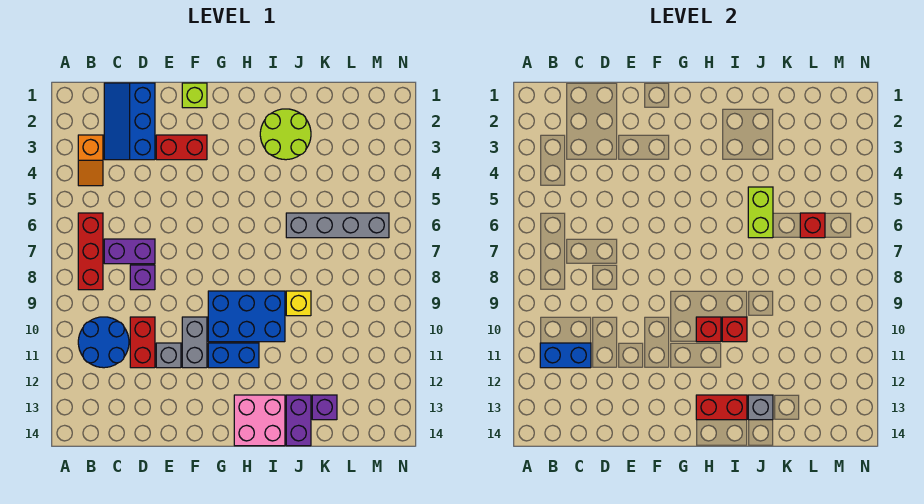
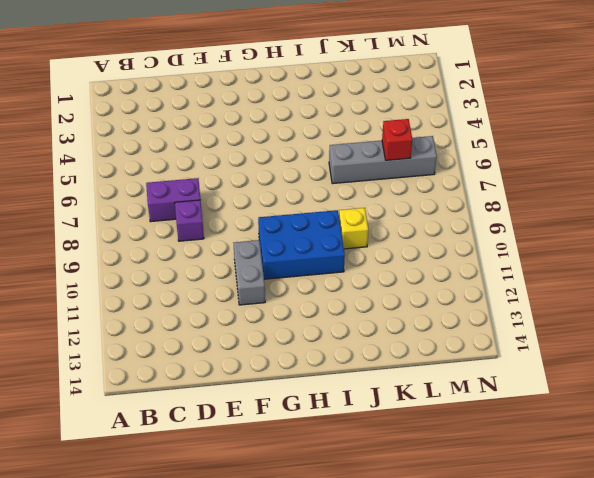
none -> orange 1x2 slope [78,135,103,186]
none -> red 1x3 brick [78,213,103,290]
none -> blue 2x2 round brick [78,317,129,368]

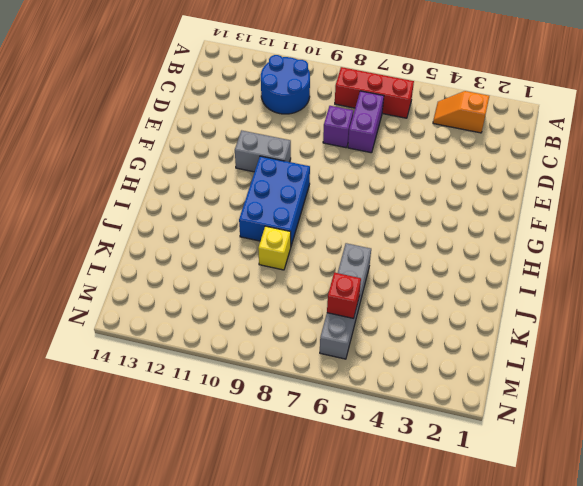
none -> blue 2x3 slope [104,83,155,160]
none -> red 1x2 brick [130,317,155,368]
none -> red 1x2 brick [156,135,207,160]

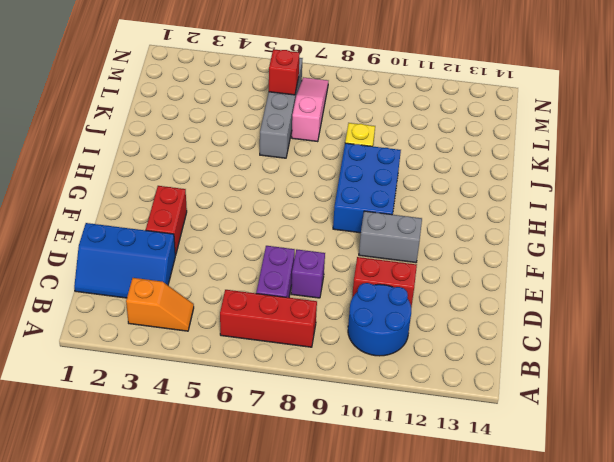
pink 1x3 slope [292,77,328,142] -> none
none -> grey 1x1 brick [156,343,181,368]
none -> lime 1x1 brick [182,83,207,108]
none -> blue 1x2 brick [208,343,259,368]

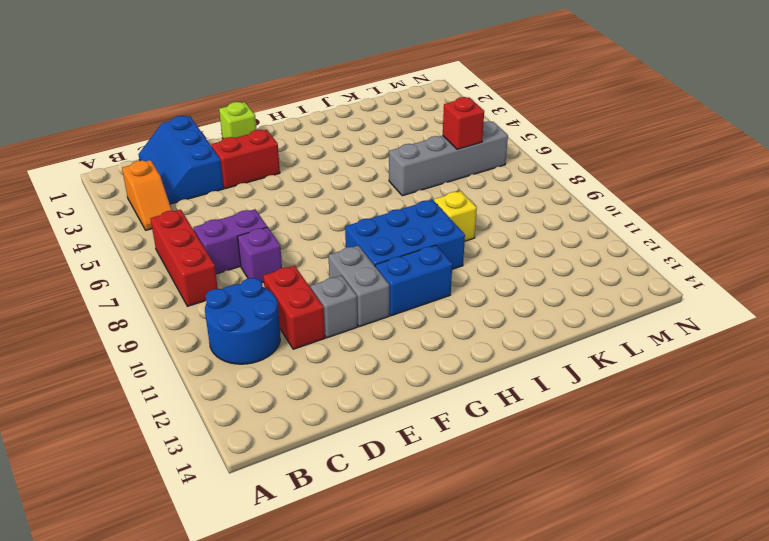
none -> pink 2x2 brick [234,395,285,446]
none -> lime 2x2 round brick [260,109,311,160]
none -> purple 1x2 brick [286,395,311,446]

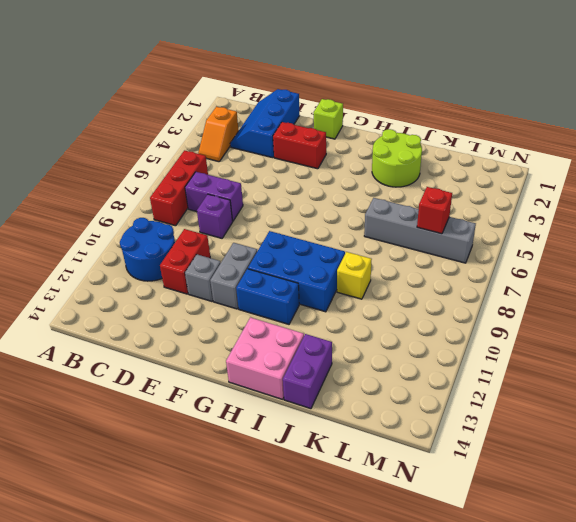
none -> purple 1x1 brick [312,395,337,420]
none -> blue 1x2 brick [540,343,591,368]
none -> red 1x1 brick [696,317,721,342]

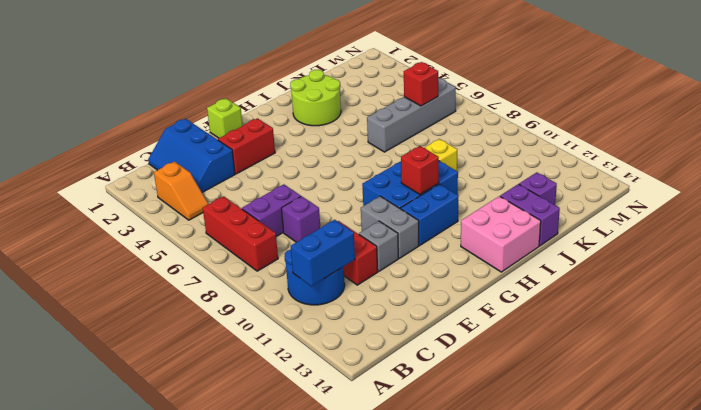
none -> red 1x2 brick [696,395,747,420]
none -> red 1x1 brick [722,317,747,342]
none -> lime 1x2 brick [748,187,773,238]

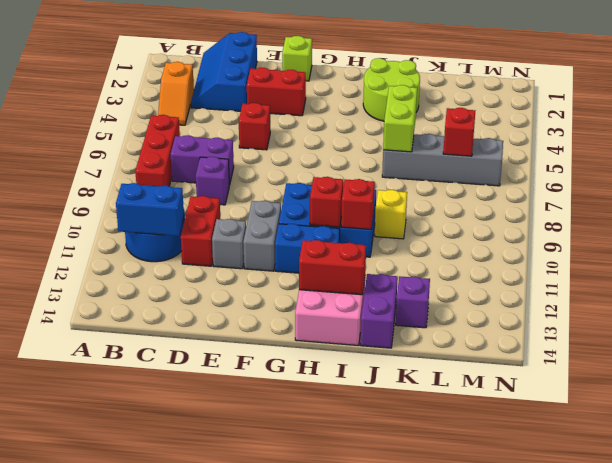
red 1x1 brick [239,103,270,150] -> none
none -> grey 1x1 brick [748,395,773,420]

